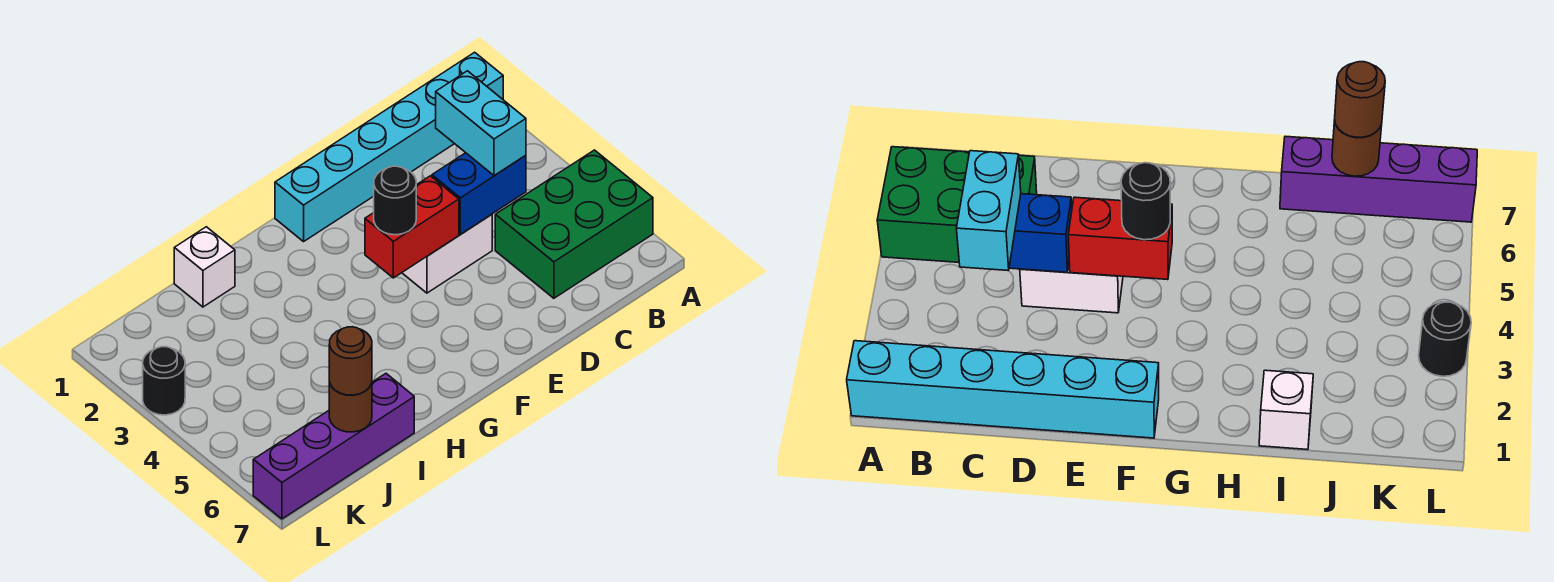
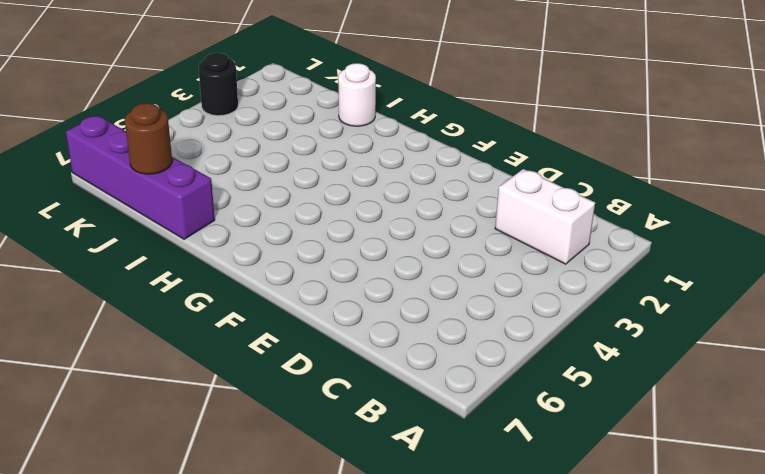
white 1x2 brick [495,169,595,264] -> white 1x2 brick moved to [402,215,492,293]
white 1x1 round brick [338,63,376,126] -> white 1x1 brick [174,227,235,307]
none -> cyan 1x6 brick [275,52,503,242]
none -> green 2x3 brick [495,150,653,298]
none -> blue 1x2 brick [432,153,526,234]

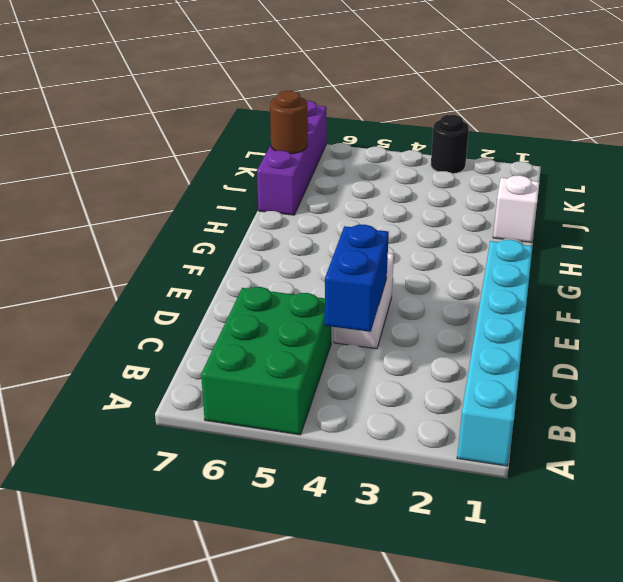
none -> red 1x2 brick [365,176,459,278]
none -> cyan 1x2 brick [436,71,526,175]
none -> black 1x1 round brick [374,166,416,235]

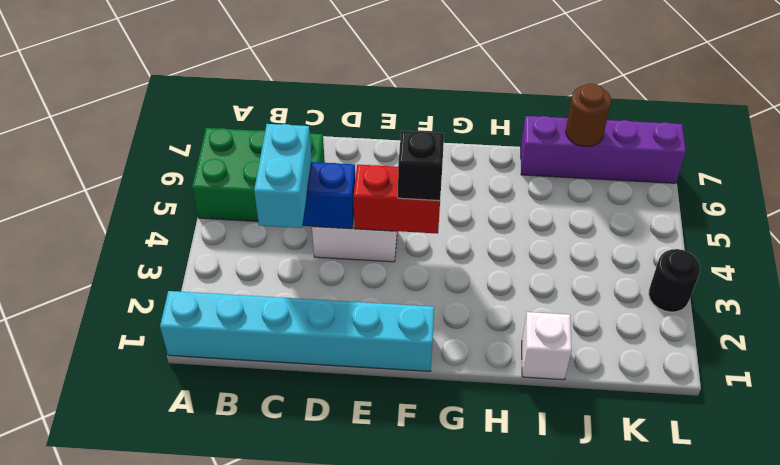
black 1x1 brick [398,131,444,201] -> black 1x1 round brick [374,166,416,235]
none -> brown 1x1 round brick [329,327,372,395]

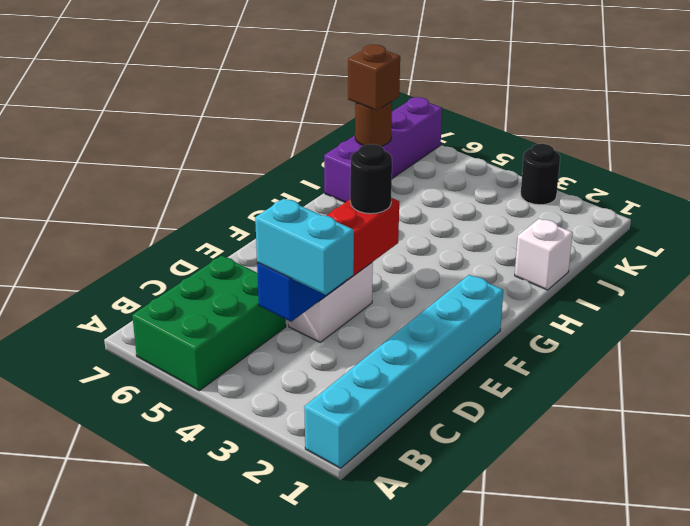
brown 1x1 brick [348,45,400,111] -> brown 1x1 round brick [329,327,372,395]

